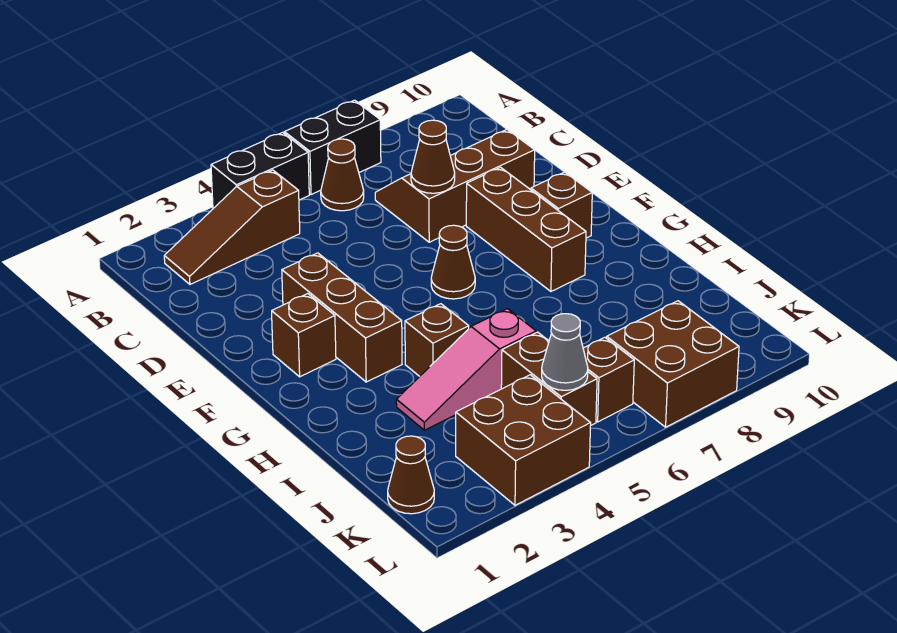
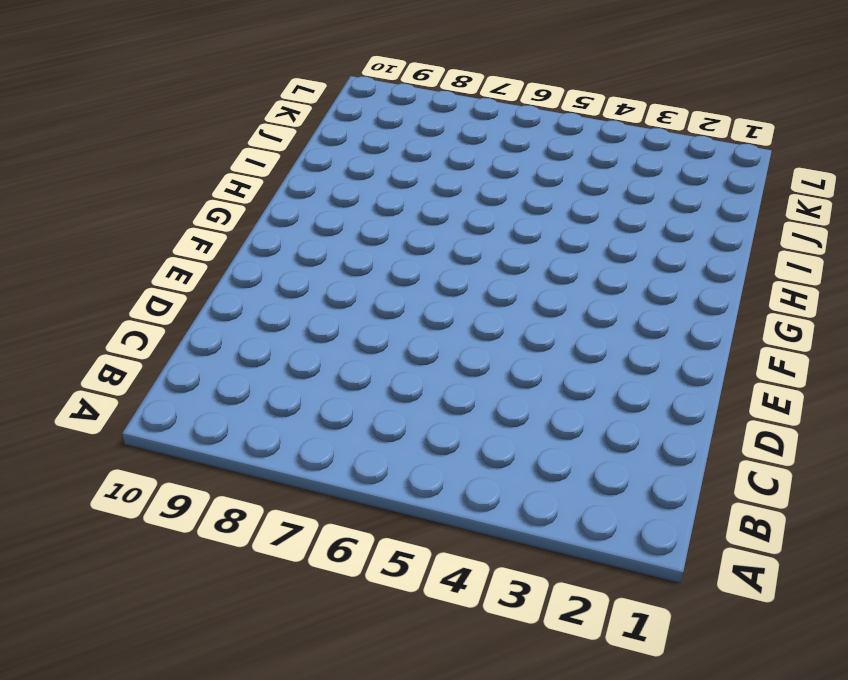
none -> black 1x2 brick [211,132,309,208]
none -> black 1x2 brick [284,100,381,194]
none -> brown 1x3 slope [164,170,300,284]

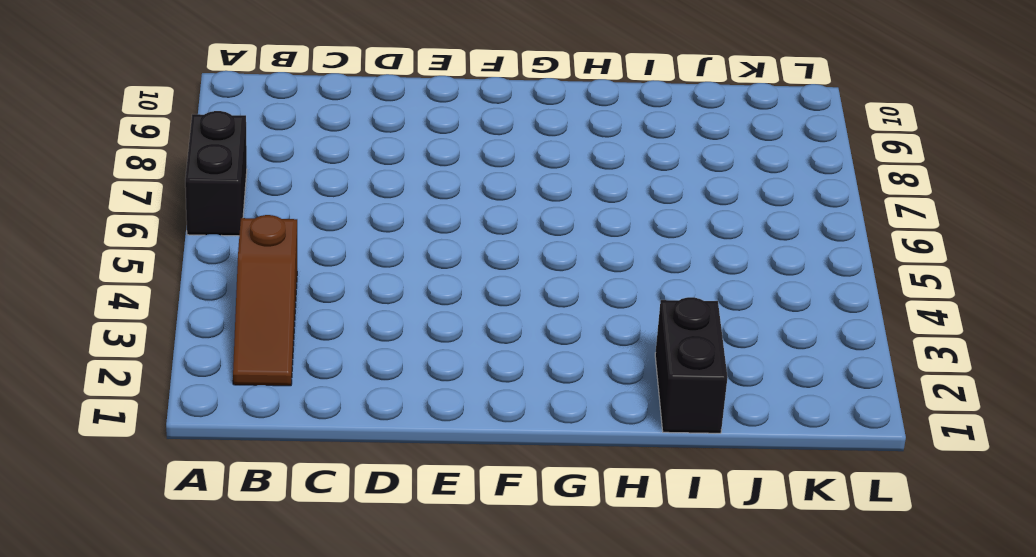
black 1x2 brick [655,297,727,433] -> black 1x2 brick moved to [211,132,309,208]
none -> brown 1x1 cone [321,139,364,211]
none -> brown 2x3 slope [375,129,535,242]
none -> brown 1x3 brick [282,253,402,382]

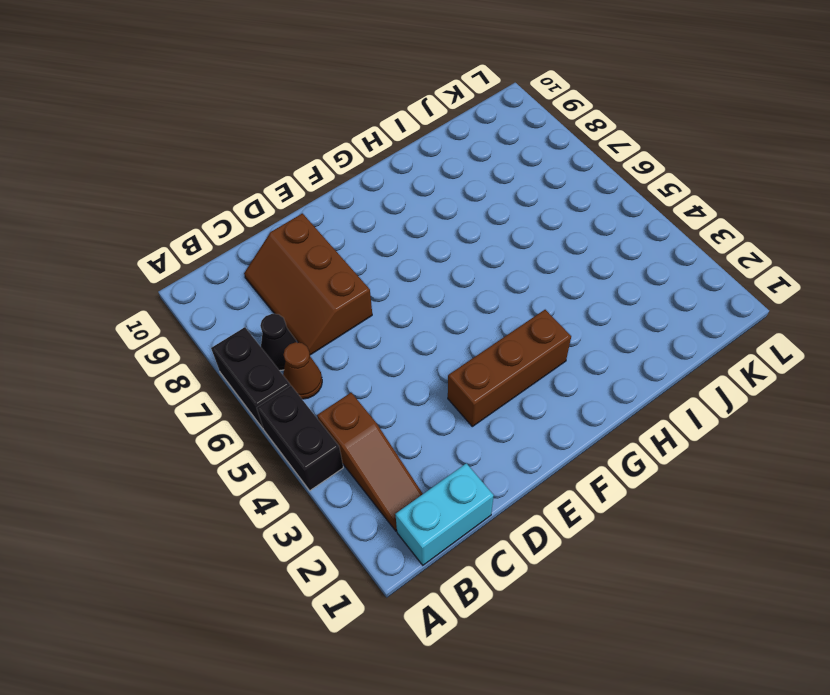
cyan 1x2 brick [395,463,494,565] -> none
black 1x1 cone [260,314,297,371] -> none
none -> brown 1x3 brick [466,167,586,291]
none -> brown 1x1 brick [272,294,336,377]
none -> brown 1x1 cone [431,225,475,299]

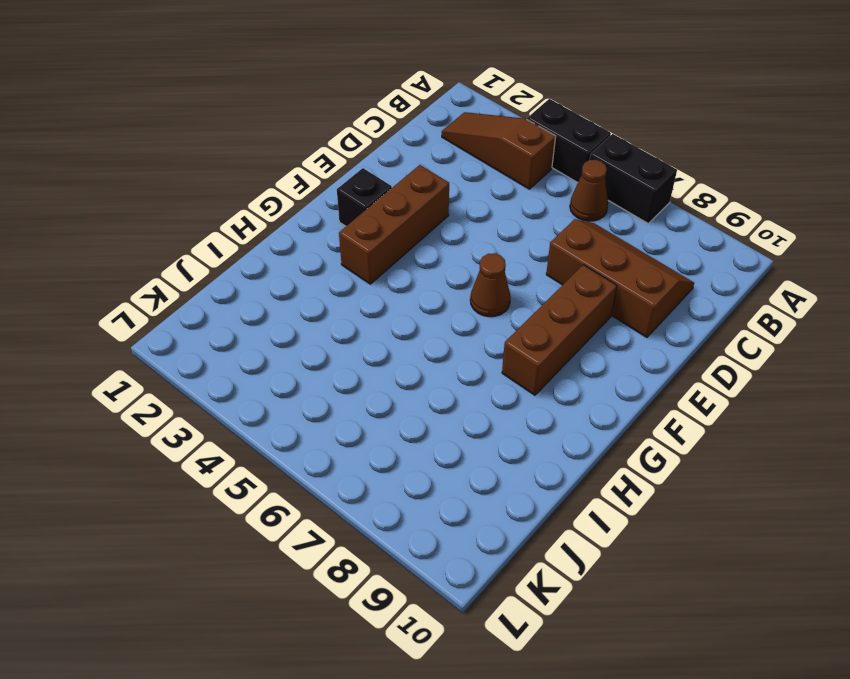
black 1x1 brick [337,168,392,226] -> brown 1x1 brick [272,294,336,377]
none -> brown 1x1 brick [531,172,592,238]
none -> brown 1x1 brick [405,304,469,376]
none -> pink 1x3 slope [396,309,536,430]

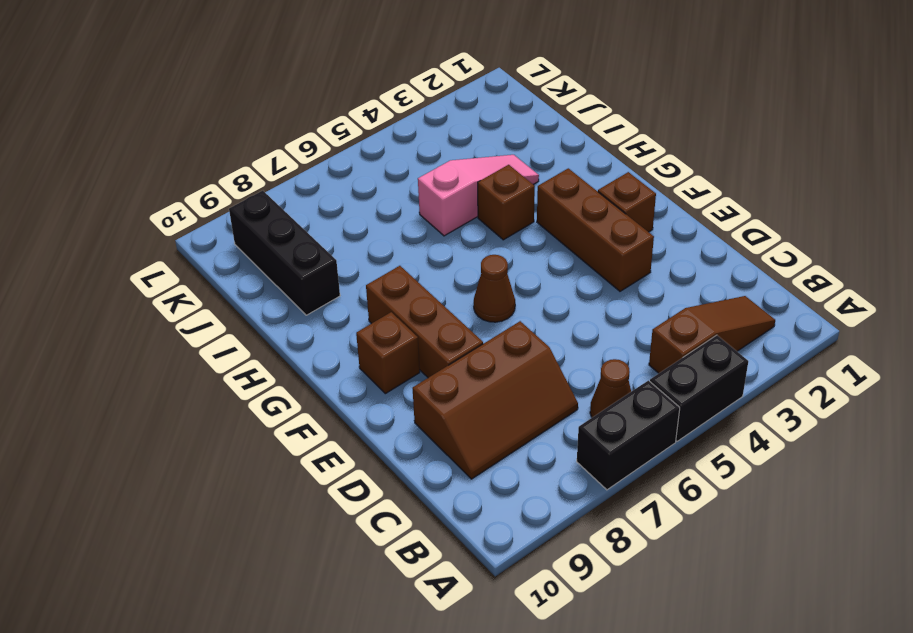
black 1x3 brick [229,191,340,315] -> none
none -> brown 1x2 brick [501,332,597,425]
none -> brown 1x1 cone [388,436,434,514]
none -> brown 2x2 brick [456,375,591,505]

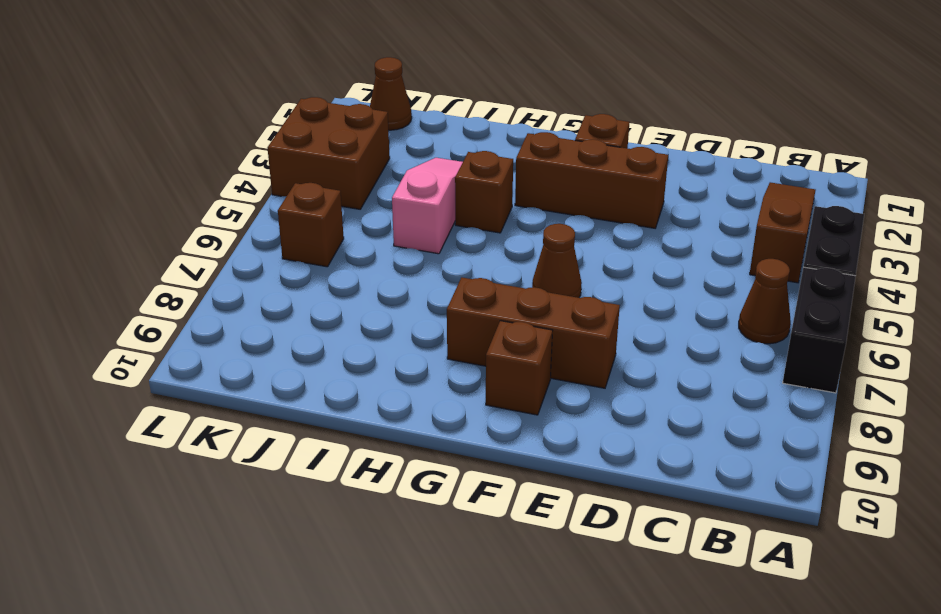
none -> brown 2x3 slope [375,129,535,242]
none -> brown 1x2 brick [501,332,597,425]
none -> brown 2x2 brick [607,301,739,427]

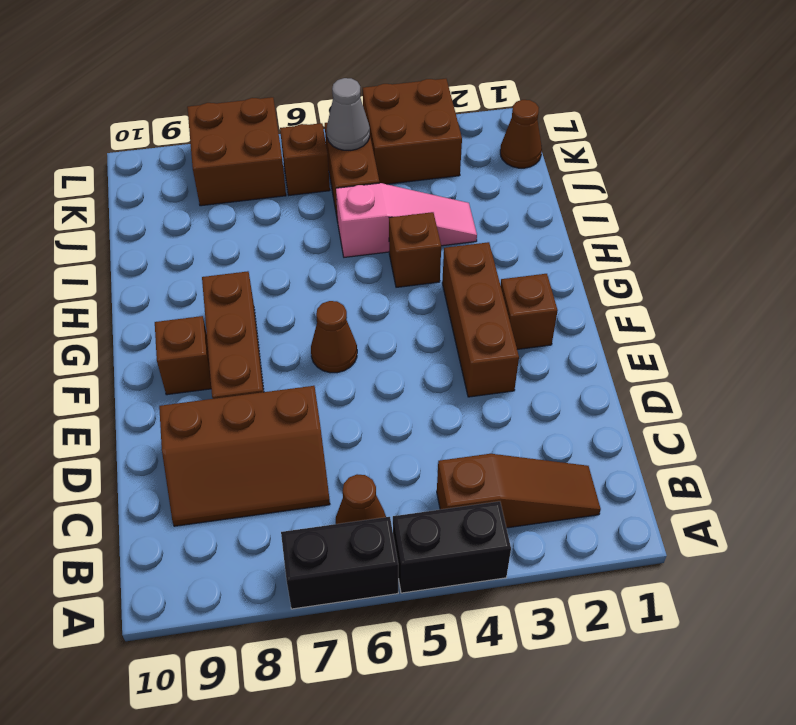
none -> brown 1x1 cone [411,120,455,193]

